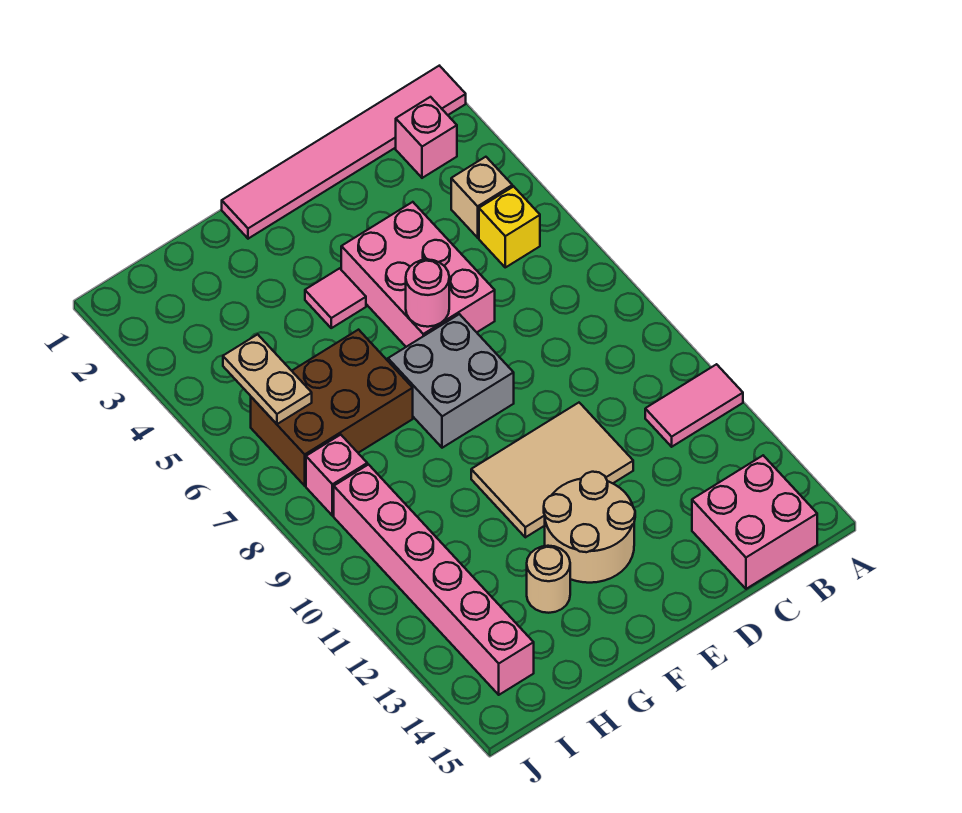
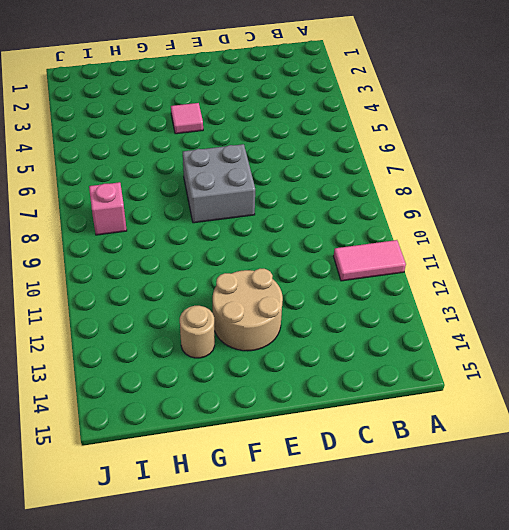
none -> pink 1x6 tile [222,66,466,239]
none -> pink 1x1 brick [396,97,457,178]
none -> tan 1x1 brick [451,157,512,238]

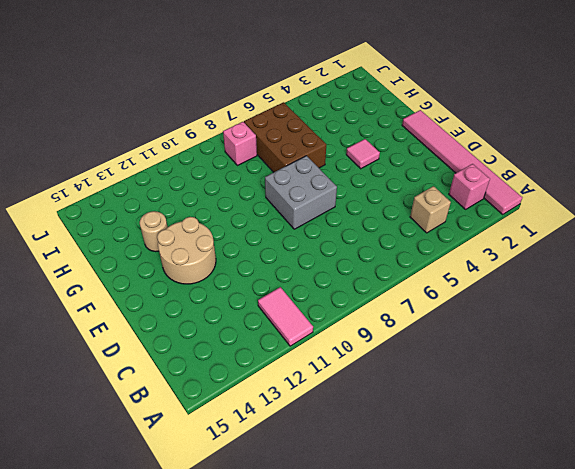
none -> yellow 1x1 brick [479,186,540,267]
none -> pink 2x2 brick [692,456,817,589]
none -> pink 2x3 brick [341,202,495,347]

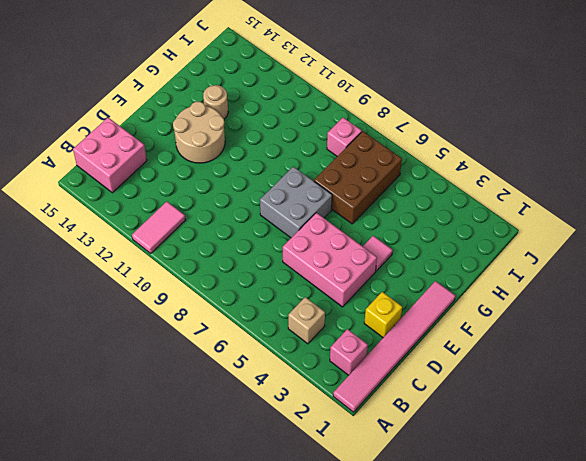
yellow 1x1 brick [364,292,402,338] -> yellow 1x1 brick moved to [479,186,540,267]
none -> tan 2x3 tile [471,403,633,537]
none -> pink 1x6 brick [334,465,534,695]
none -> pink 1x1 round brick [406,260,449,327]

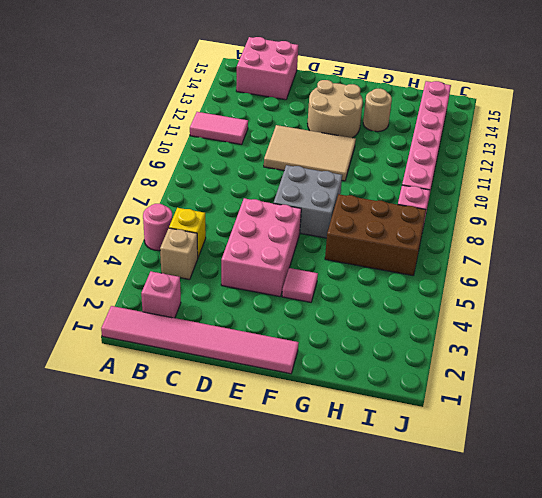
pink 1x1 round brick [143,204,172,251] -> pink 1x1 round brick moved to [406,260,449,327]
none -> tan 1x2 plate [223,334,312,424]

